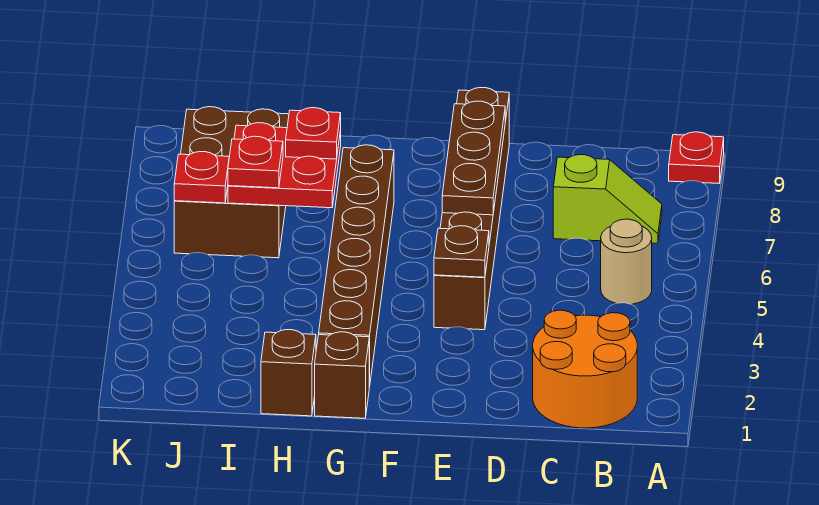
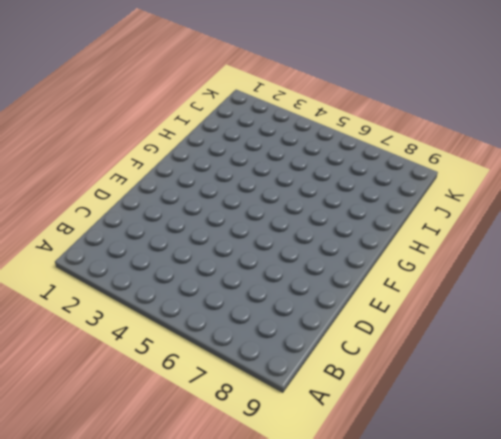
none -> red 1x1 plate [669,132,724,184]
none -> orange 2x2 round brick [533,310,637,428]
none -> tan 1x1 round brick [601,219,652,304]

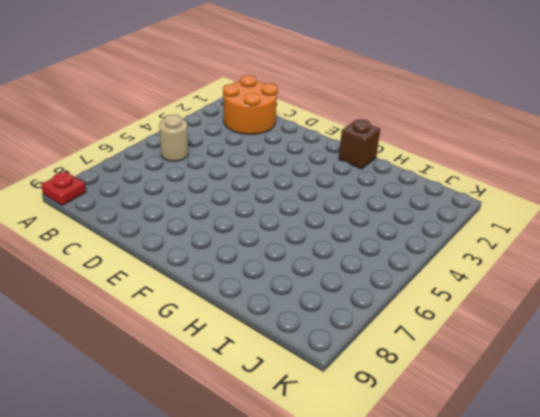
none -> lime 1x2 slope [553,155,662,243]
none -> brown 1x6 brick [434,88,509,330]
none -> brown 1x6 brick [319,145,394,387]

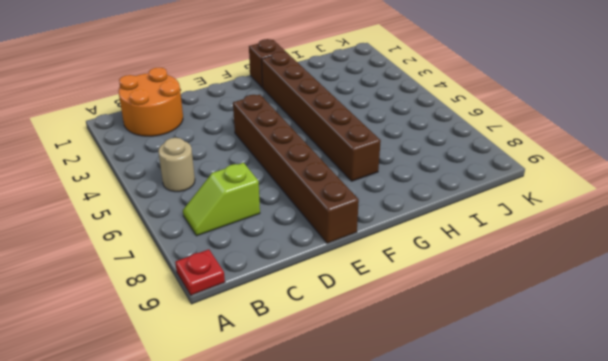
none -> brown 1x1 brick [261,330,316,416]
none -> brown 2x3 brick [174,107,289,258]
none -> brown 1x1 plate [434,226,489,277]

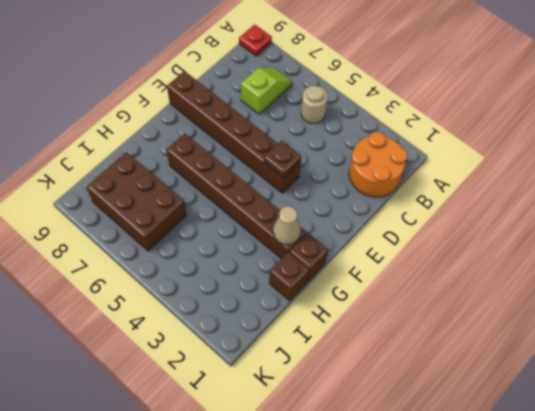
tan 1x1 cone [273,206,301,245] -> none
none -> brown 1x3 plate [442,101,505,215]
none -> red 2x2 plate [228,123,341,208]
none -> red 1x1 plate [174,152,229,203]

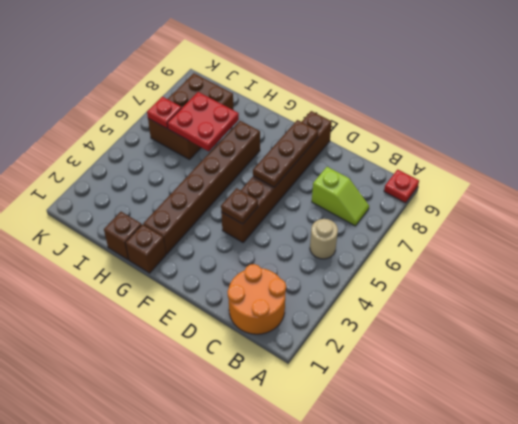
none -> red 1x1 plate [286,108,341,159]
none -> red 1x1 plate [228,136,283,188]

